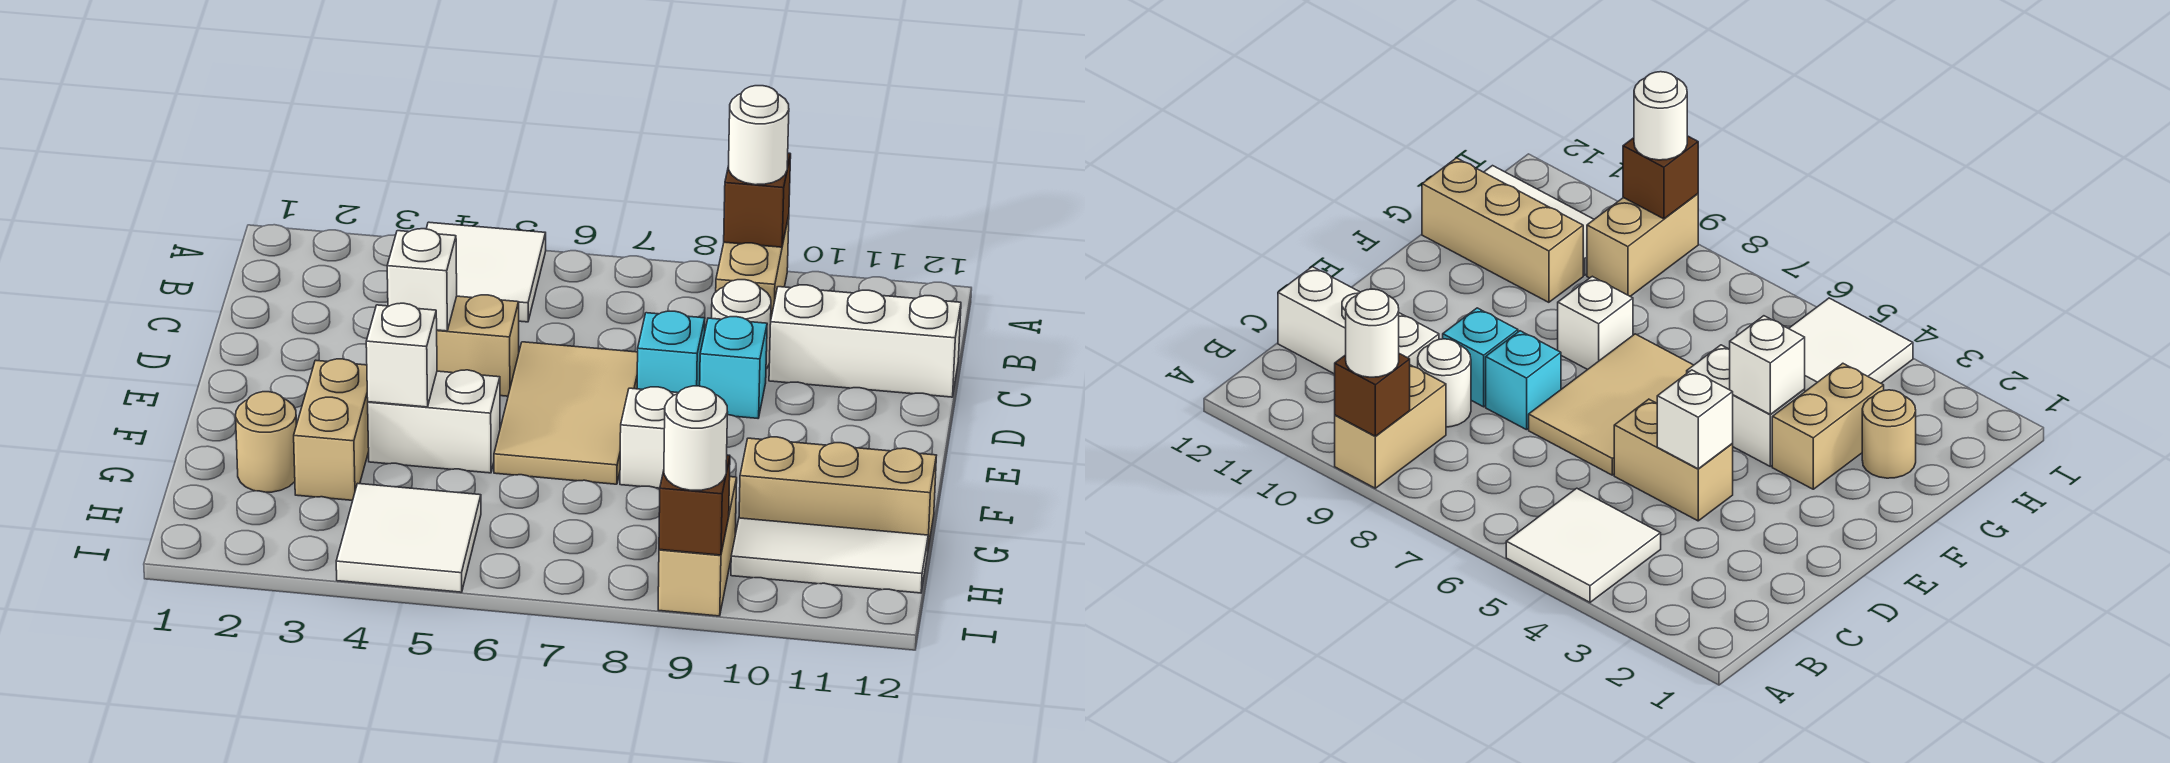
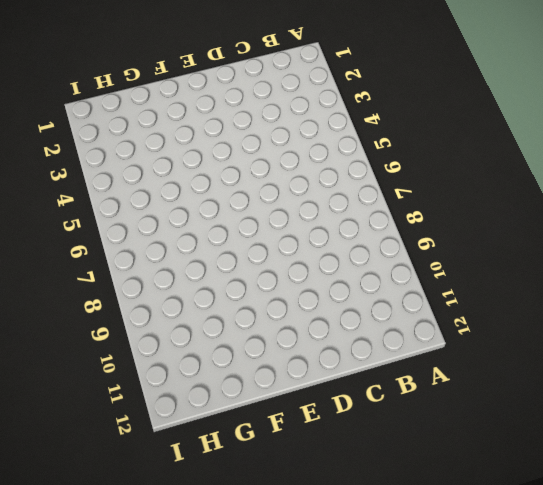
none -> white 2x2 tile [426,222,546,322]
none -> tan 1x2 brick [716,216,789,317]
none -> white 1x1 round brick [712,280,771,369]

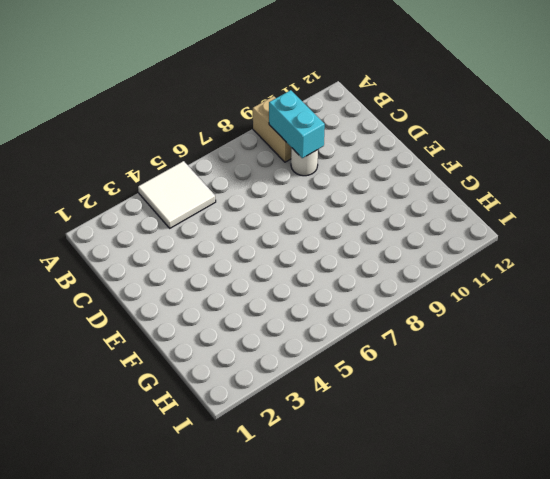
cyan 1x2 brick [269,90,325,158] -> none
none -> white 1x3 brick [769,285,961,397]
none -> tan 1x2 brick [437,295,519,396]
none -> tan 2x3 tile [494,342,638,484]

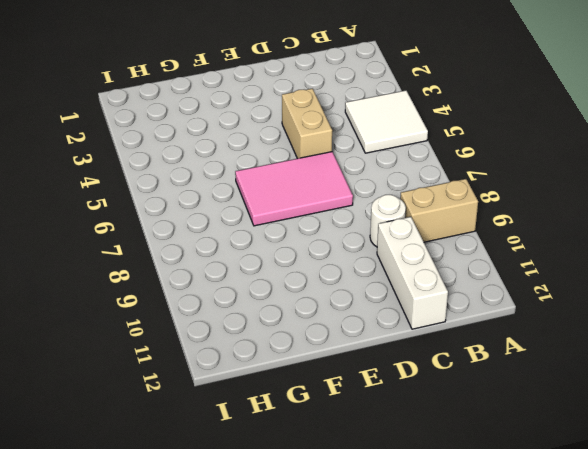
pink 2x3 tile [235,152,353,226] -> tan 2x3 tile [494,342,638,484]
none -> cyan 1x1 brick [637,311,705,393]
none -> cyan 1x1 brick [700,317,767,418]
none -> tan 1x2 brick [294,359,369,500]

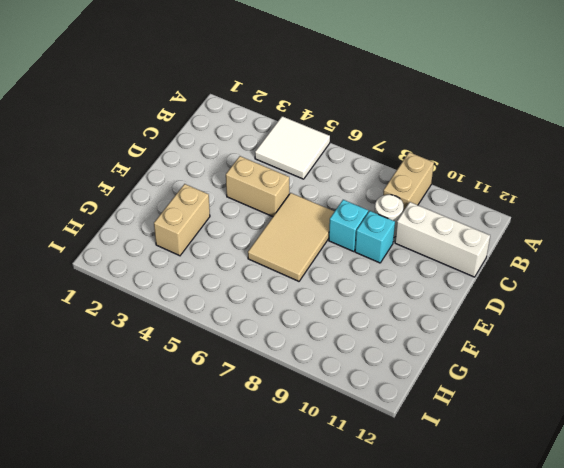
none -> white 1x2 brick [368,370,500,473]
none -> white 1x1 brick [620,387,678,488]
none -> tan 1x1 round brick [236,392,296,492]

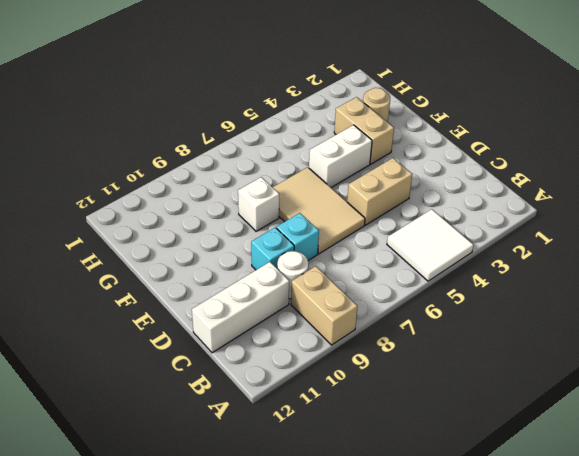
none -> tan 1x3 brick [739,437,936,548]
none -> white 2x2 tile [336,484,481,592]
none -> tan 1x2 brick [658,477,737,616]

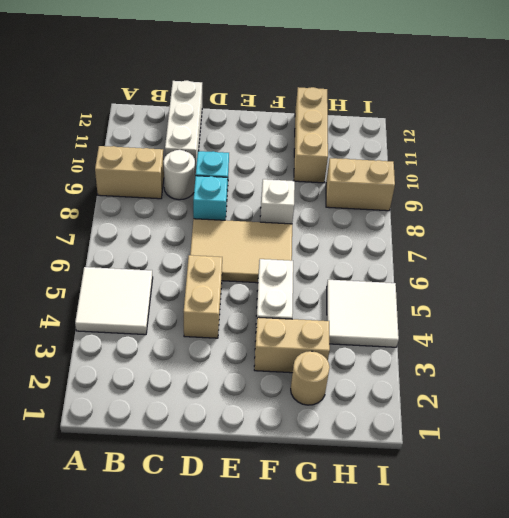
none -> white 1x3 tile [731,518,928,593]
none -> brown 1x1 brick [724,153,791,247]
none -> white 1x1 brick [387,229,457,331]

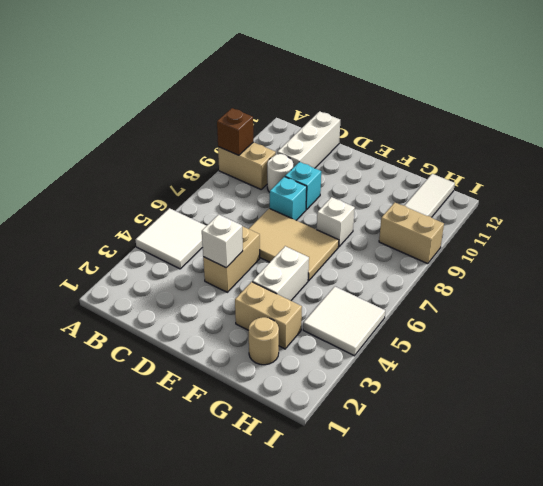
none -> tan 1x3 brick [739,437,936,548]
none -> white 1x1 brick [366,303,437,407]
none -> brown 1x1 brick [659,455,730,555]

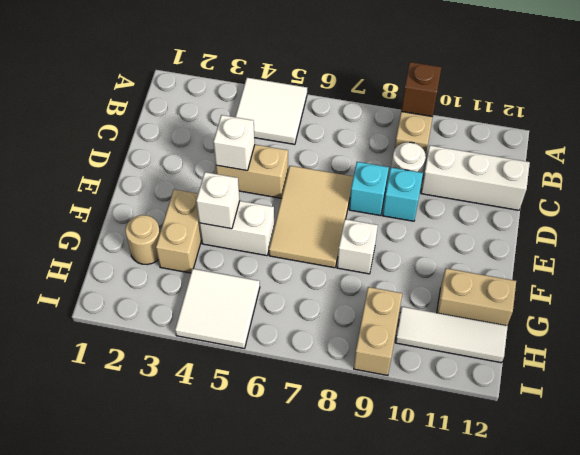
tan 1x2 brick [437,268,516,326] -> tan 1x3 brick [739,437,936,548]
none -> brown 1x1 brick [659,455,730,555]
none -> white 1x1 round brick [729,86,789,185]
none -> white 1x1 round brick [664,386,727,490]

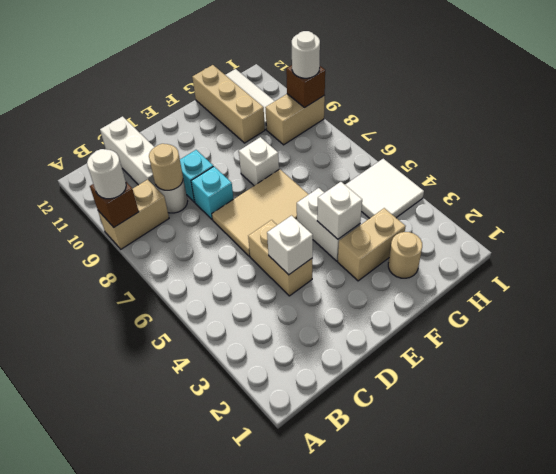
tan 1x1 round brick [149,144,183,190] -> none
none -> white 2x2 tile [426,222,546,322]

